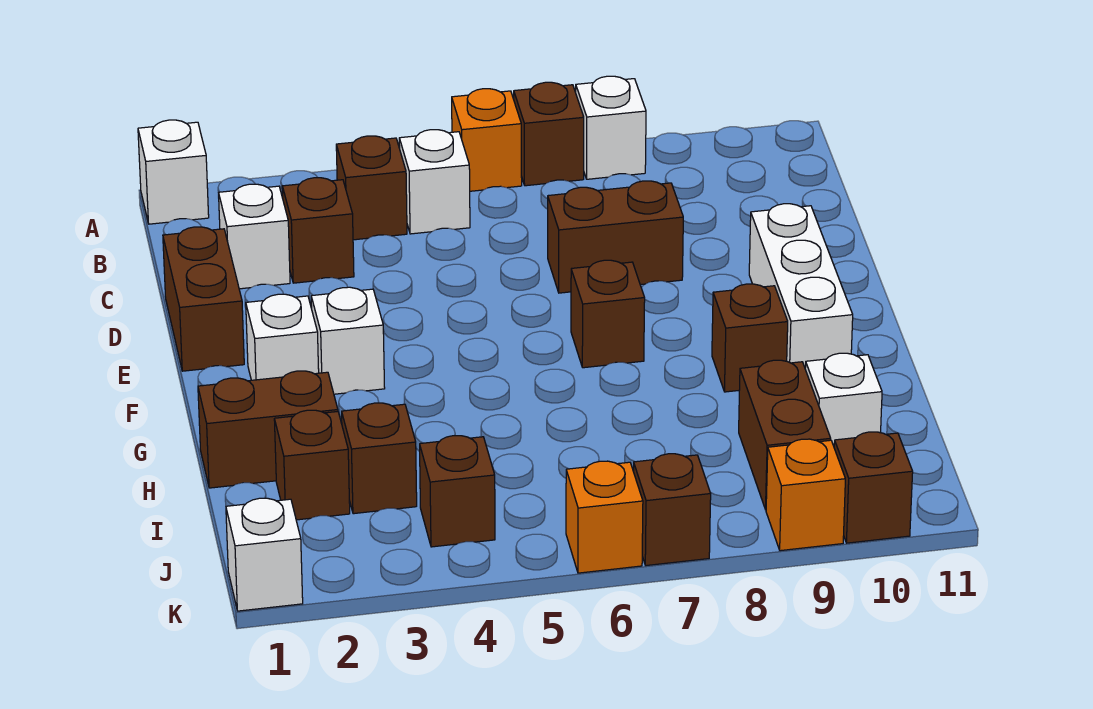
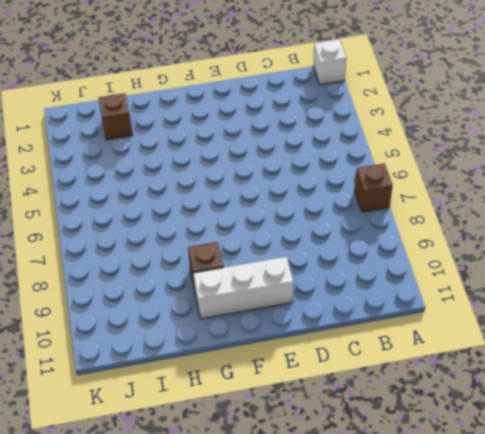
none -> orange 1x1 brick [452,89,522,191]
none -> white 1x1 brick [576,76,646,179]
none -> brown 1x1 brick [336,136,407,240]

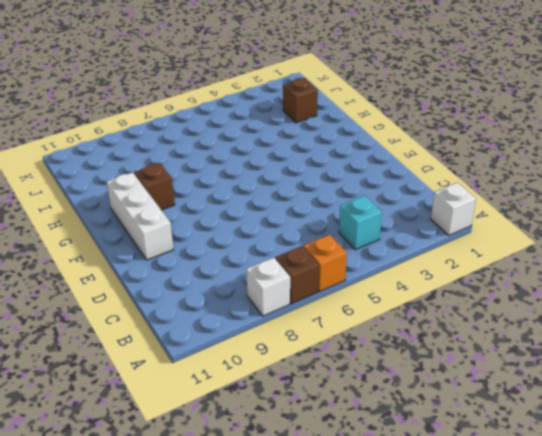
cyan 1x1 brick [339,196,382,250] -> brown 1x1 brick [336,136,407,240]
none -> white 1x1 brick [399,130,470,234]
none -> white 1x1 brick [219,184,290,289]
none -> brown 1x1 brick [282,178,354,283]

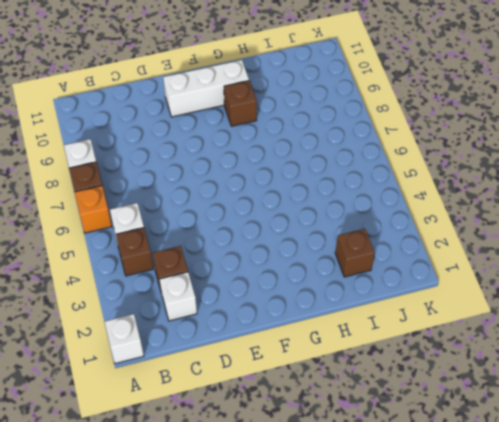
none -> brown 1x2 brick [163,227,244,371]
none -> brown 1x2 brick [548,181,683,293]
none -> white 1x1 brick [246,294,319,380]

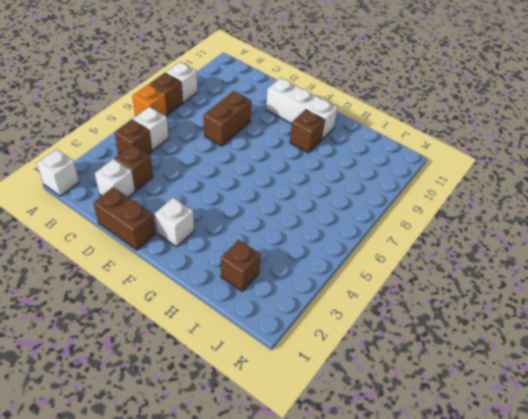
none -> white 1x1 brick [311,287,385,394]
none -> brown 1x1 brick [571,260,645,368]
none -> brown 1x2 brick [198,371,338,488]

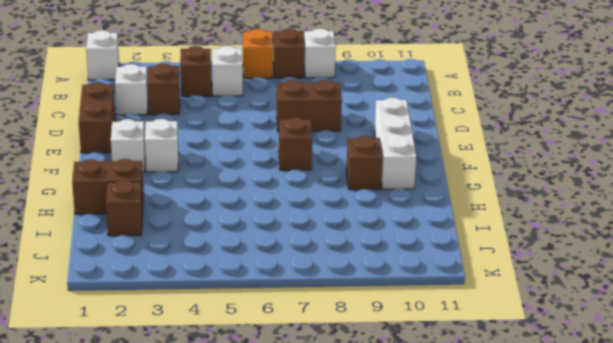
none -> brown 1x1 brick [342,403,417,514]
none -> brown 1x2 brick [739,360,831,510]
none -> white 1x1 brick [805,353,882,446]

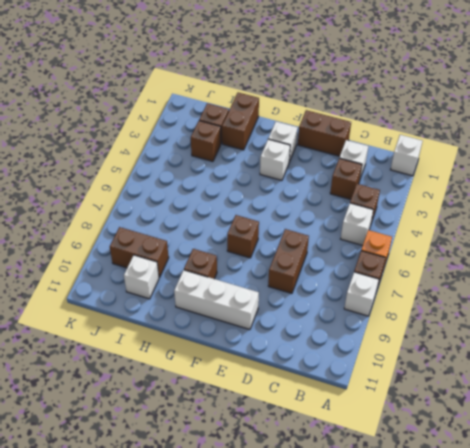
none -> brown 1x1 brick [420,436,495,547]
none -> white 1x1 brick [226,498,303,611]
none -> orange 1x1 brick [566,461,643,573]

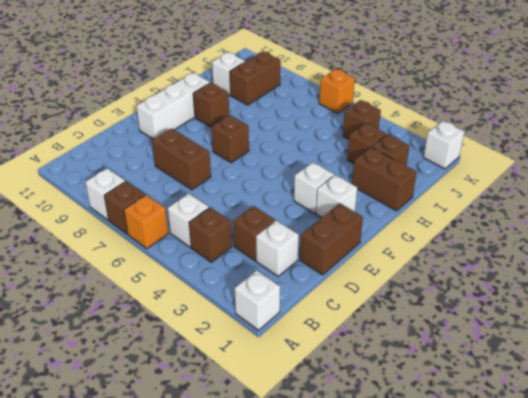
none -> brown 1x1 brick [633,454,711,566]
none -> orange 1x1 brick [766,439,845,551]
none -> brown 1x1 brick [834,432,913,543]

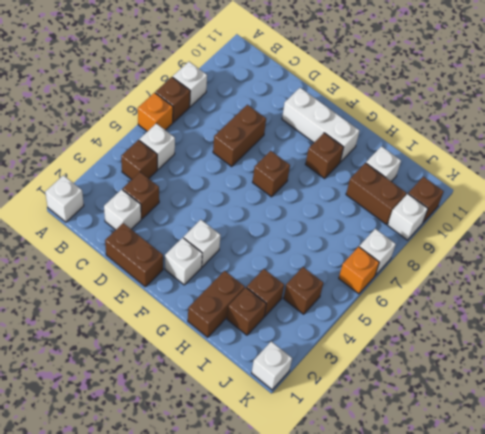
white 1x1 brick [359,229,396,275] -> brown 1x1 brick [633,454,711,566]
white 1x1 brick [388,194,428,240] -> orange 1x1 brick [766,439,845,551]

